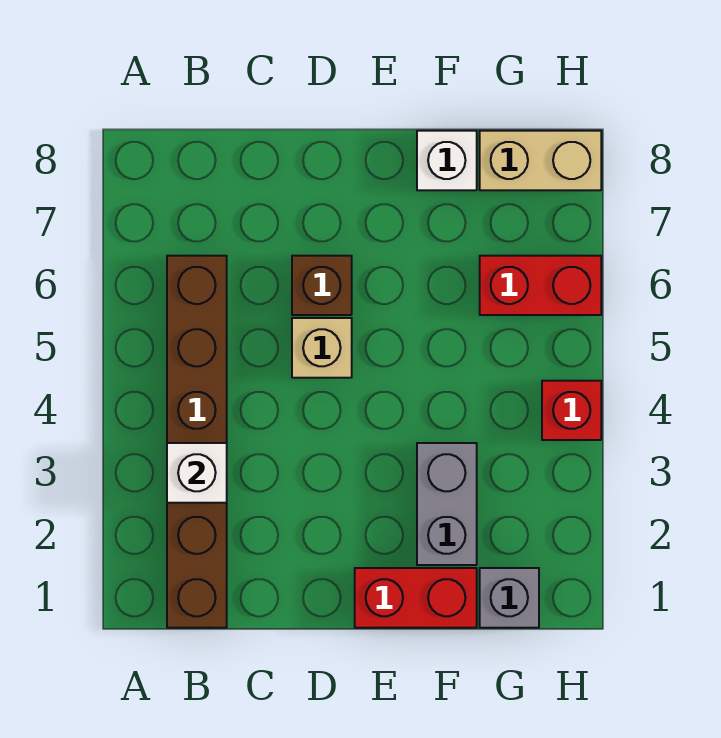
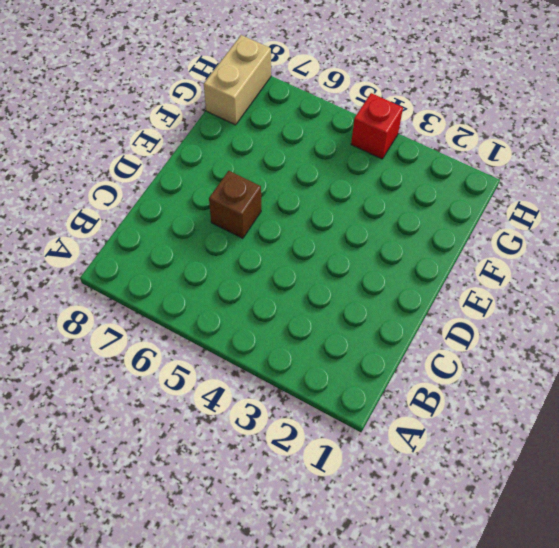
none -> brown 1x6 brick [167,256,227,628]
none -> tan 1x1 brick [292,318,352,378]

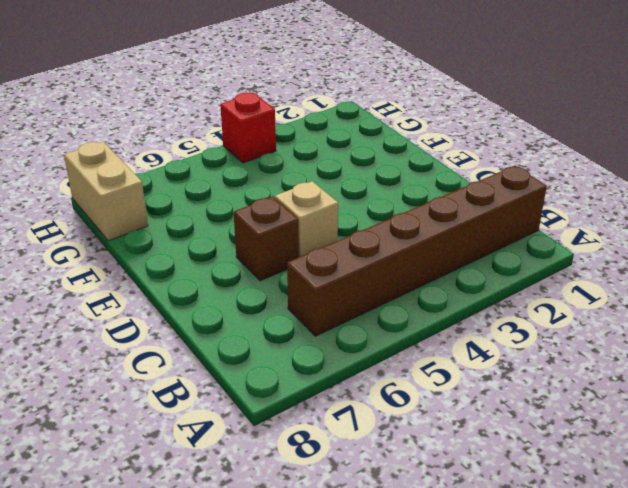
none -> red 1x2 brick [355,568,477,628]
none -> grey 1x2 brick [417,443,477,565]

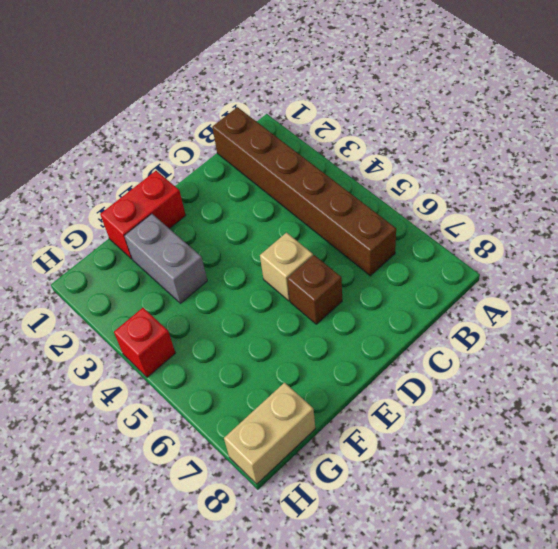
none -> white 1x1 brick [417,131,477,190]
none -> grey 1x1 brick [480,568,539,628]

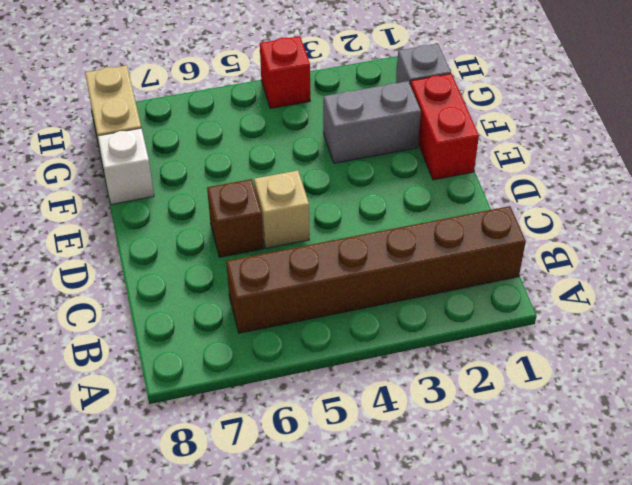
none -> red 1x2 brick [480,256,601,315]
none -> white 1x1 brick [167,443,227,503]

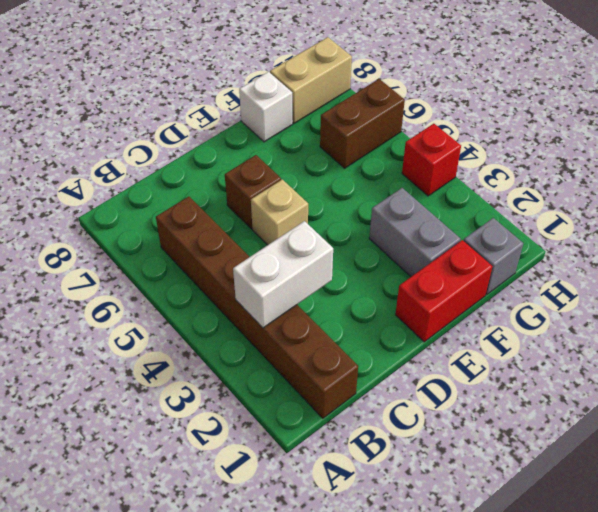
white 1x2 brick [233,221,333,328] -> white 1x1 brick [167,443,227,503]
brown 1x2 brick [320,79,405,168] -> red 1x2 brick [480,256,601,315]

